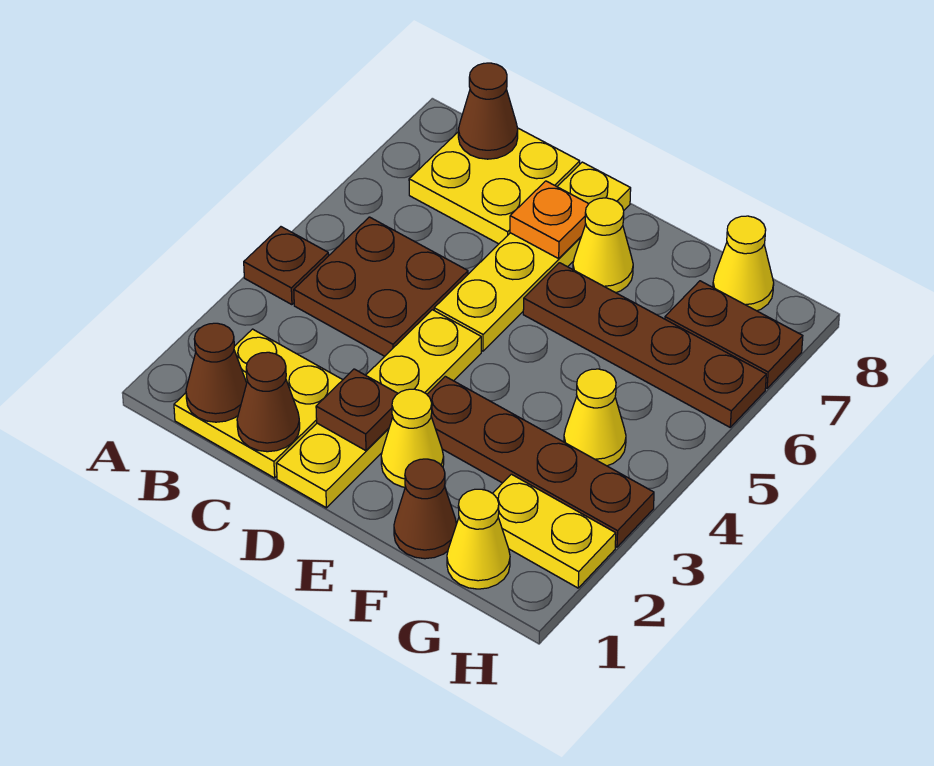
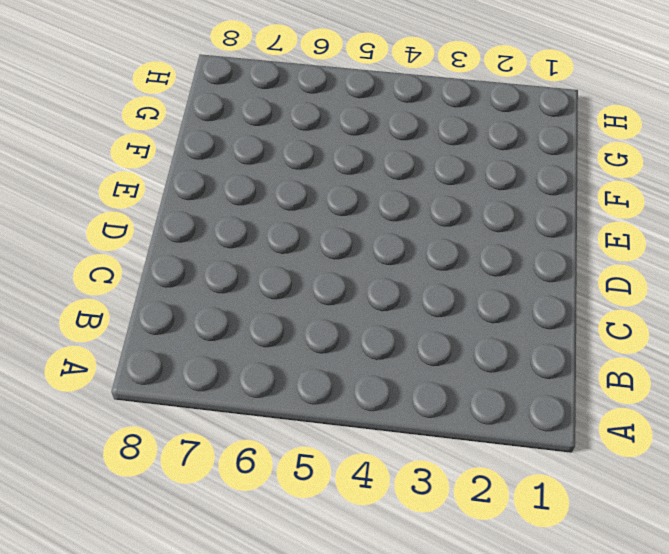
none -> brown 1x1 plate [244,227,329,305]
none -> yellow 2x2 plate [174,329,342,478]
none -> brown 2x2 plate [294,217,468,356]

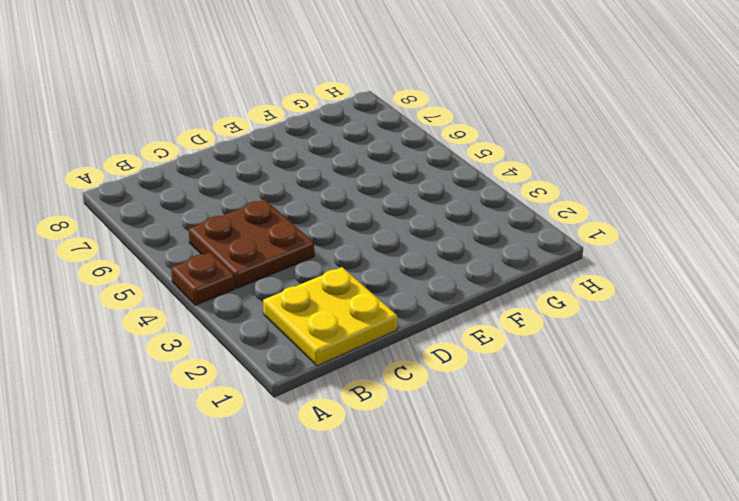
none -> yellow 2x2 plate [409,128,580,244]
none -> yellow 1x4 plate [276,310,481,508]
none -> yellow 1x4 plate [434,162,631,351]

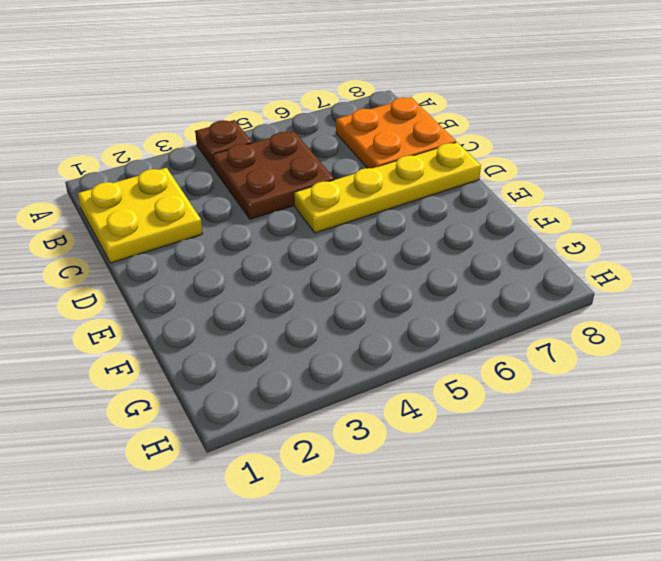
orange 2x2 plate [336,97,456,169] -> yellow 2x2 plate [409,128,580,244]
none -> yellow 1x4 plate [276,310,481,508]
none -> yellow 1x1 cone [381,389,444,487]
none -> brown 1x4 plate [427,376,654,547]

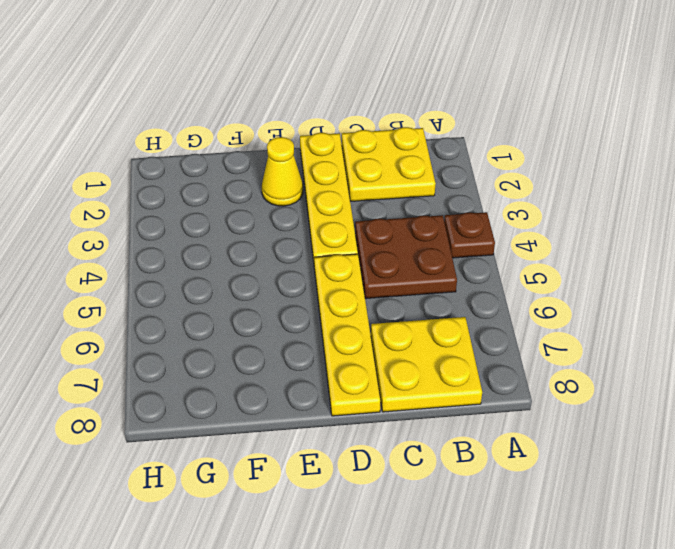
none -> brown 1x4 plate [427,376,654,547]
none -> brown 1x4 plate [523,263,766,427]
none -> yellow 1x1 cone [573,198,633,293]

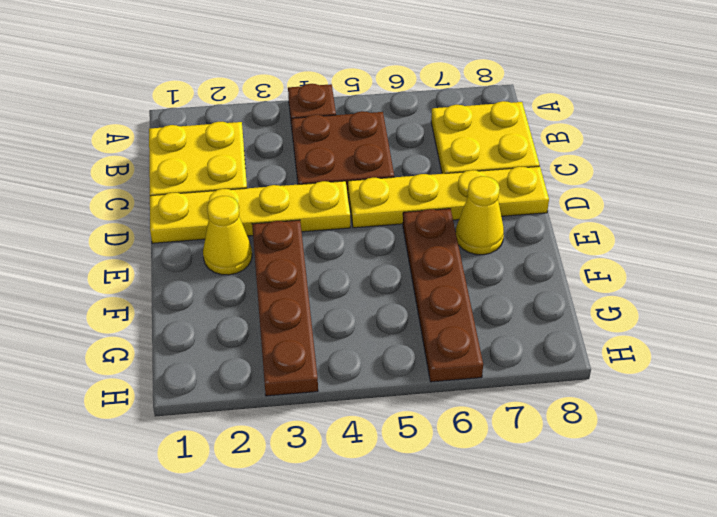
none -> brown 1x1 cone [394,459,456,559]
none -> yellow 1x1 cone [447,489,510,589]
none -> yellow 1x2 plate [493,474,616,588]

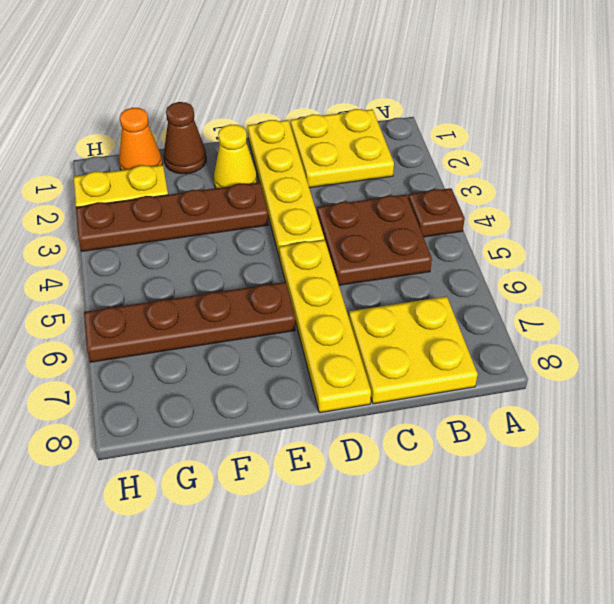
orange 1x1 cone [119,108,162,170] -> yellow 1x1 cone [447,489,510,589]
none -> yellow 1x1 cone [573,198,633,293]
none -> yellow 1x1 cone [564,369,626,466]
none -> brown 1x2 plate [665,281,803,388]

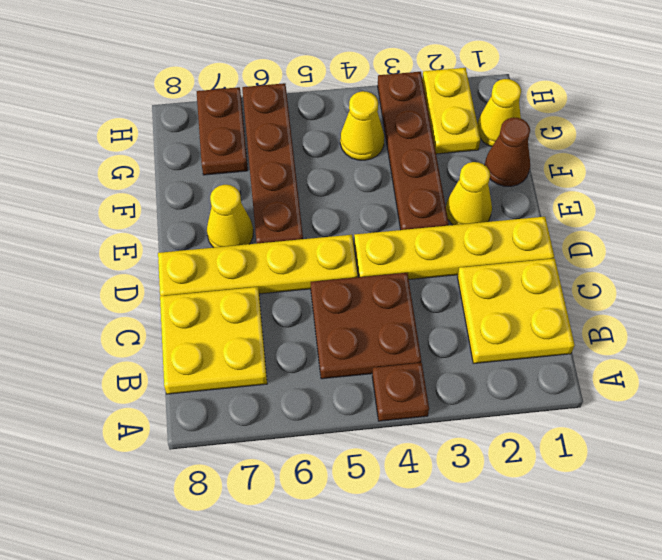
none -> yellow 1x1 cone [713,216,774,311]
none -> brown 1x1 cone [186,323,247,422]
none -> brown 1x1 cone [458,63,518,159]

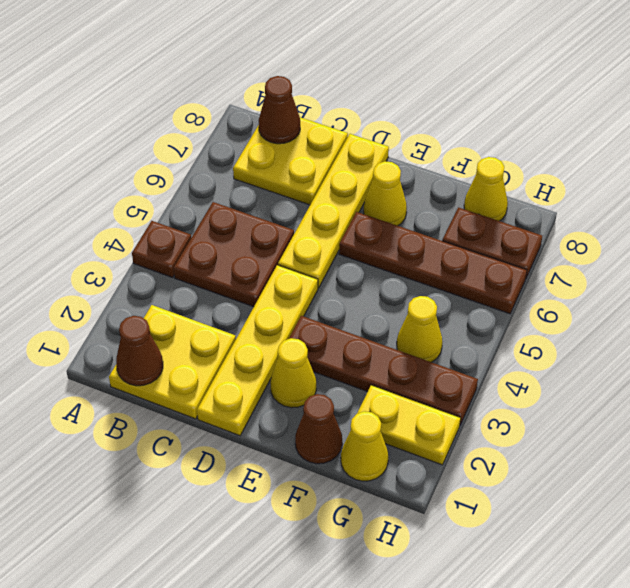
none -> brown 1x1 cone [237,352,300,452]
none -> brown 1x1 plate [316,369,398,451]
none -> orange 1x1 plate [510,181,588,259]

